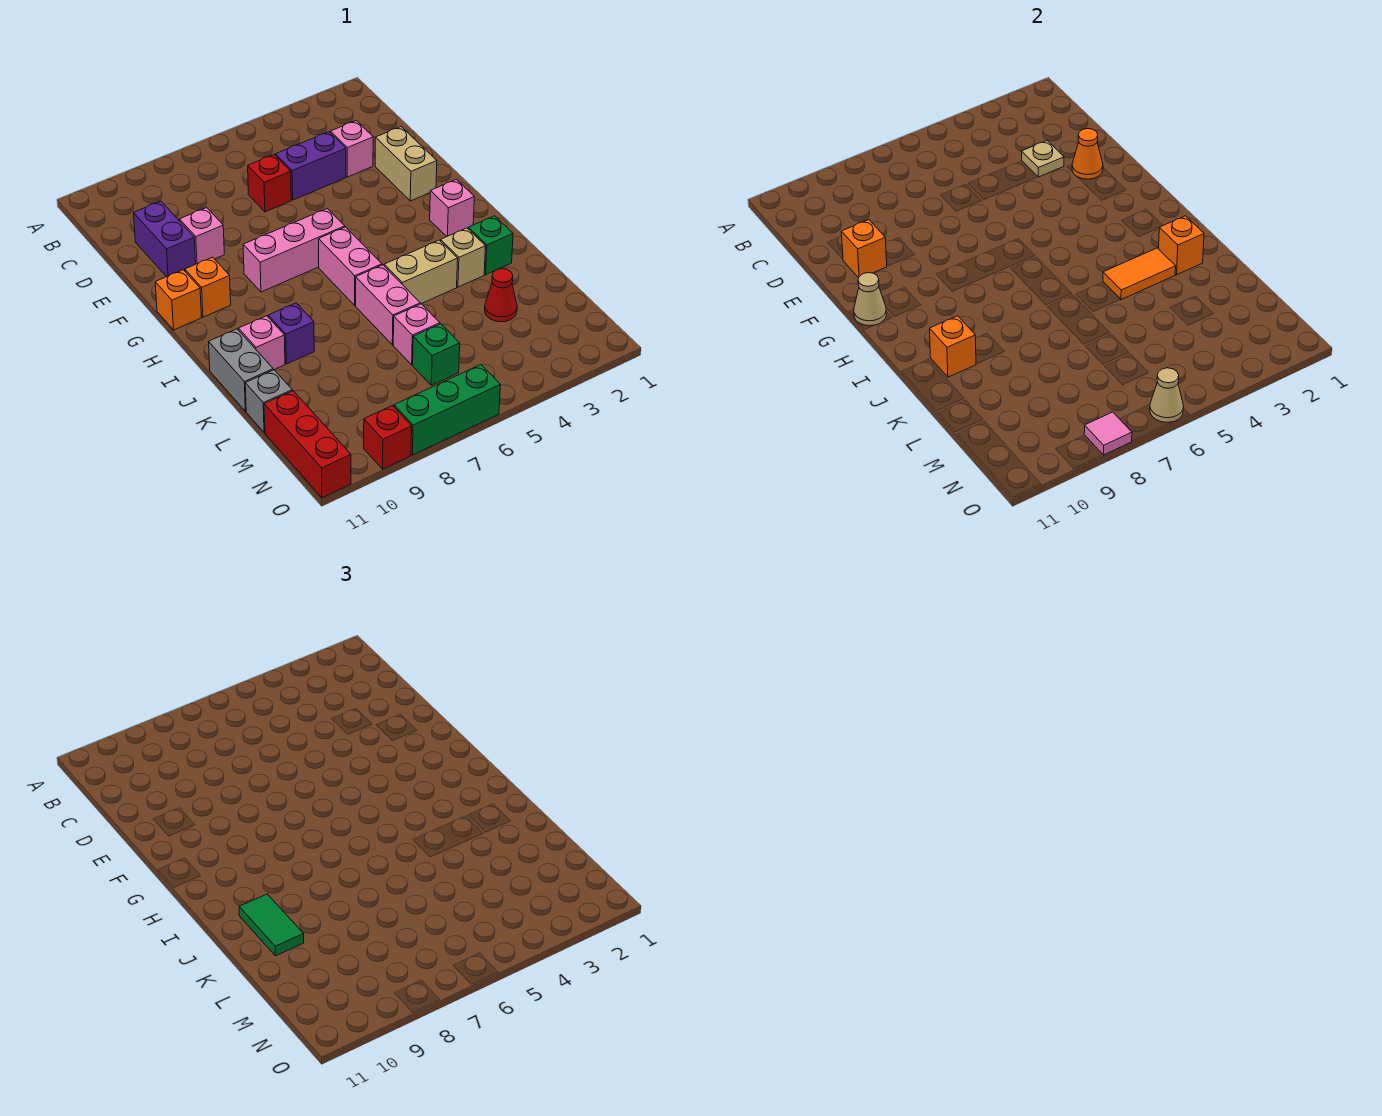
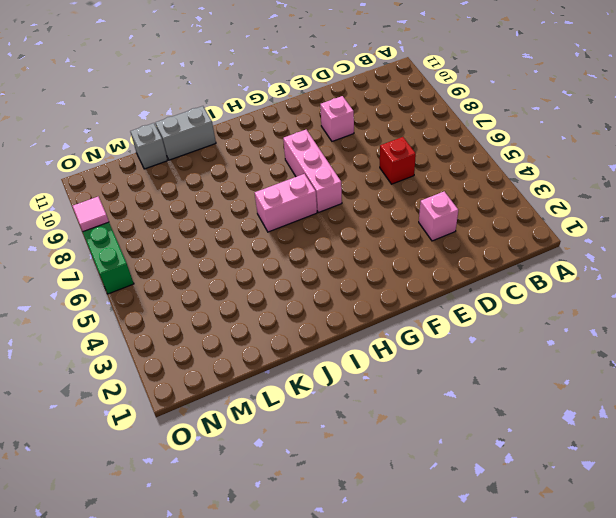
none -> purple 1x2 brick [276,132,346,200]
none -> purple 1x2 brick [134,201,196,277]
none -> tan 1x2 brick [375,127,437,201]
none -> orange 1x1 brick [185,257,231,317]

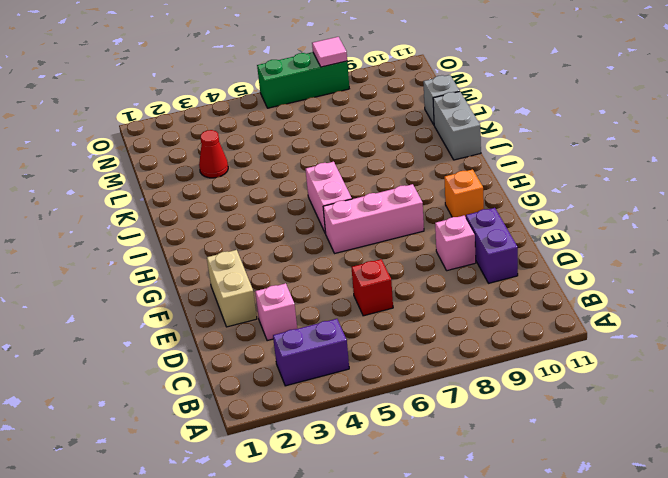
purple 1x2 brick [273,319,349,386] -> purple 1x2 brick moved to [276,132,346,200]
none -> orange 1x1 brick [155,270,202,330]
none -> pink 1x1 brick [430,179,474,237]
none -> green 1x1 brick [468,216,513,275]
none -> tan 1x1 brick [441,228,485,287]

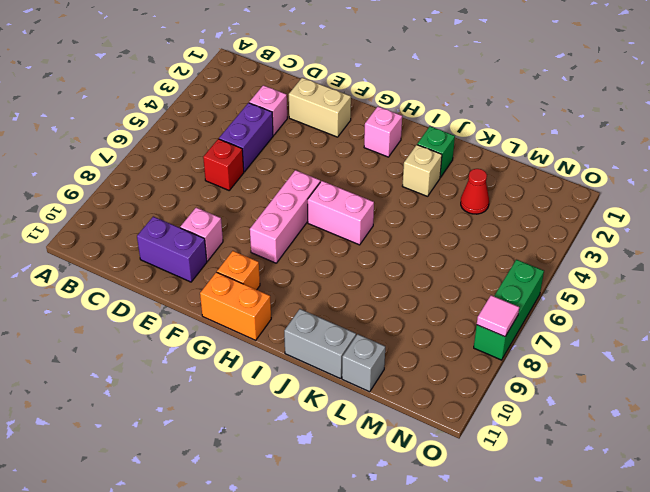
orange 1x2 brick [200,272,271,340] -> orange 1x1 brick [155,270,202,330]
none -> tan 1x2 brick [384,240,458,304]
none -> pink 1x2 brick [356,265,420,345]
none -> purple 1x1 brick [268,303,314,364]
none -> pink 1x1 brick [239,316,285,370]

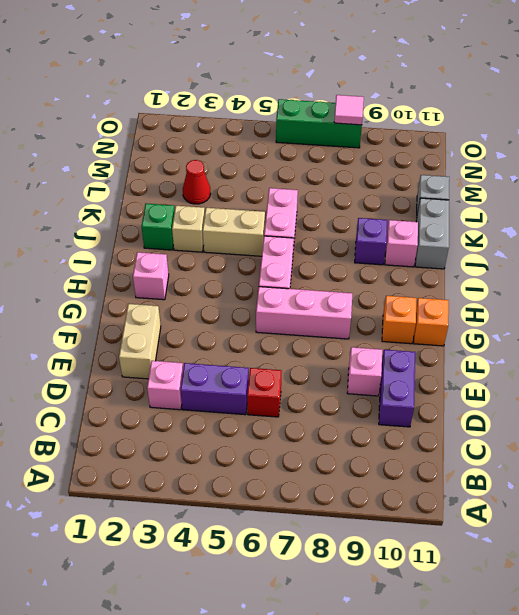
none -> pink 1x1 brick [393,304,440,365]
none -> green 1x1 brick [413,324,460,385]
none -> red 1x3 brick [264,391,351,498]
none -> red 1x1 brick [364,405,412,469]

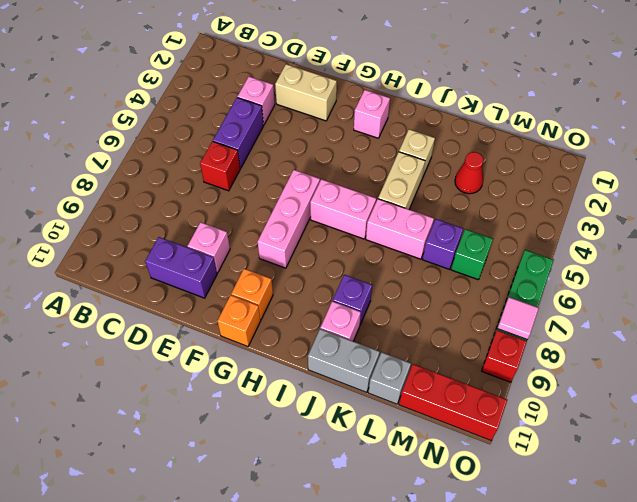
purple 1x1 brick [422,219,463,269] -> pink 1x1 brick [393,304,440,365]
none -> green 1x1 brick [468,216,513,275]
none -> tan 1x1 plate [1022,141,1064,177]
none -> orange 1x1 cone [1072,129,1103,179]
none -> orange 1x1 brick [841,220,887,278]

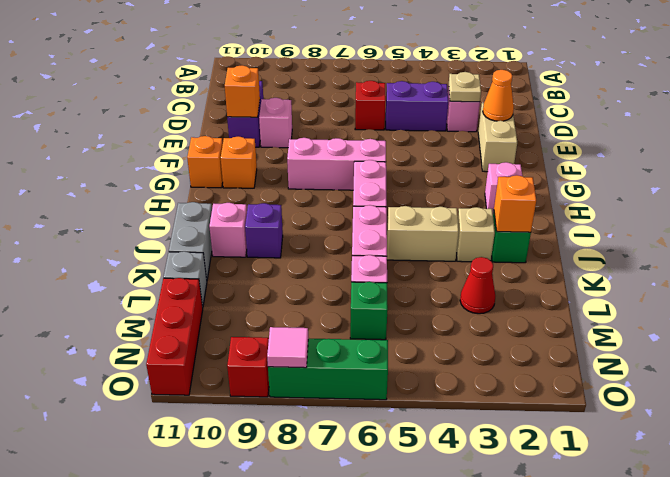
none -> tan 1x1 cone [854,273,886,326]
none -> orange 1x2 tile [1103,248,1176,300]
none -> orange 1x1 brick [930,316,976,377]
none -> tan 1x1 cone [1150,368,1184,422]

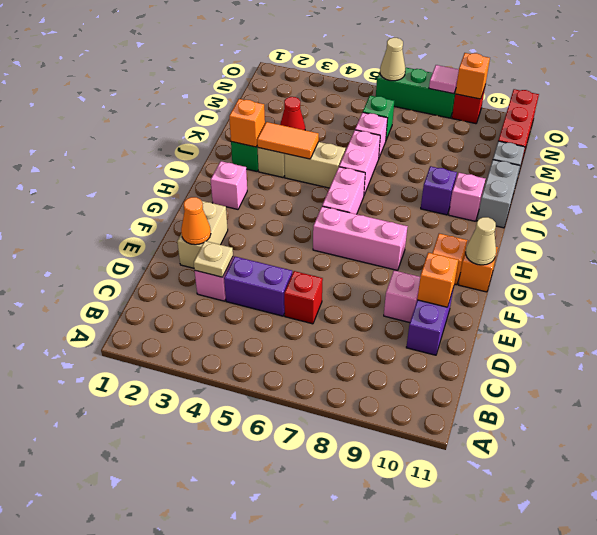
orange 1x1 brick [455,53,490,99] -> orange 1x1 brick moved to [930,316,976,377]
none -> green 1x2 tile [239,894,304,956]

